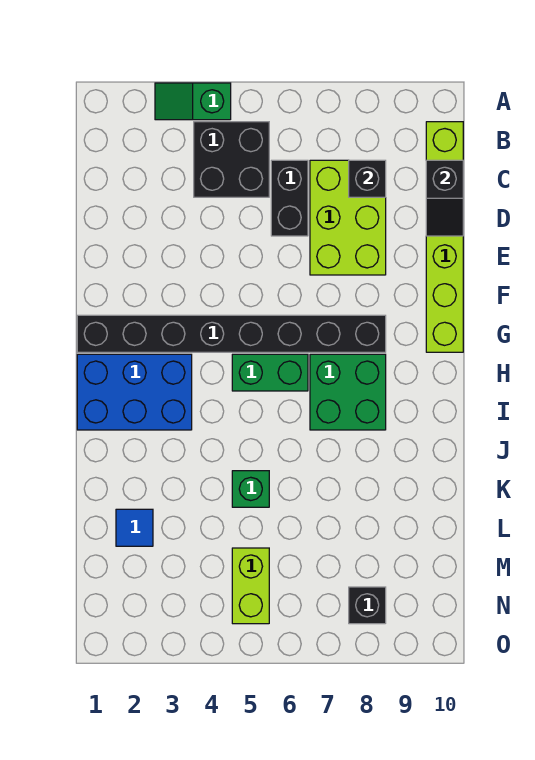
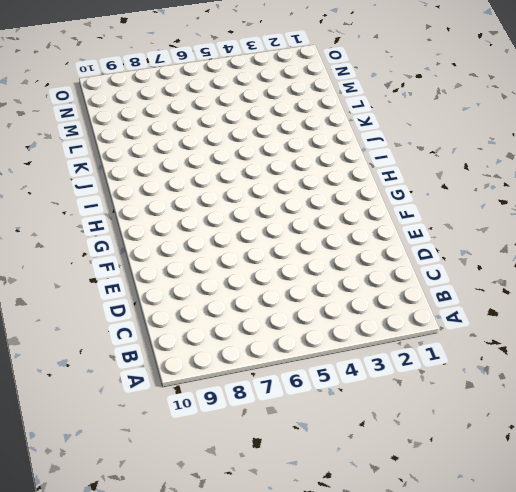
none -> green 1x2 slope [155,83,231,120]
none -> black 2x2 brick [194,122,269,197]
none -> lime 1x6 brick [426,122,463,352]

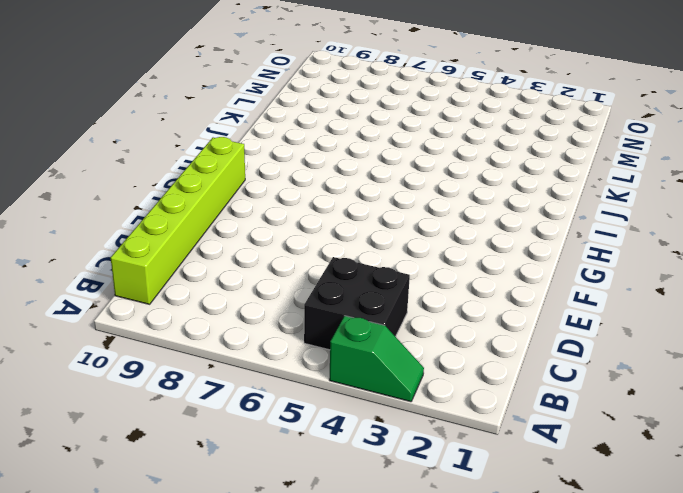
none -> black 1x2 brick [271,160,308,236]
none -> lime 2x3 brick [310,160,386,275]
none -> black 1x8 brick [77,315,386,352]

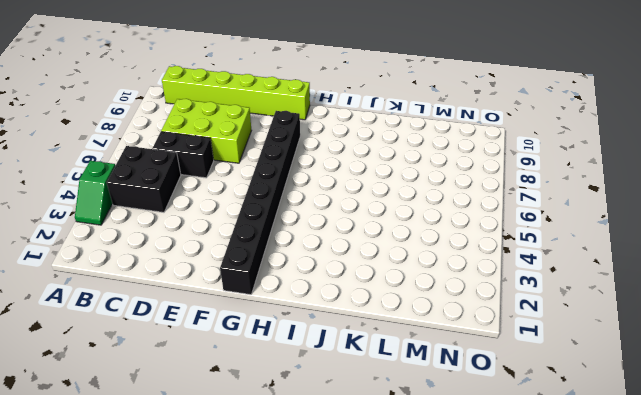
none -> blue 2x3 brick [77,354,192,430]
none -> green 1x2 brick [232,354,308,391]
none -> green 2x2 brick [310,354,386,430]

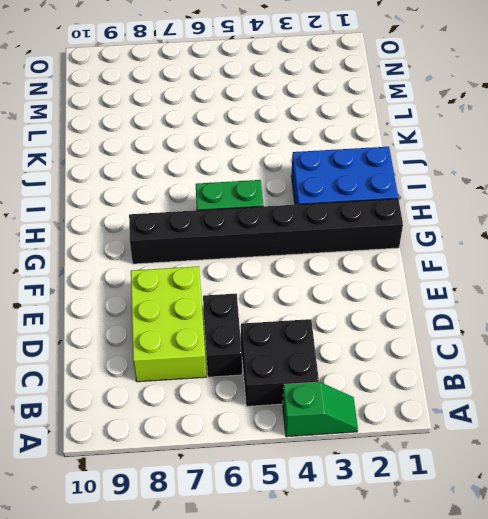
none -> lime 1x6 brick [426,122,463,352]
none -> green 2x2 brick [310,354,386,430]
none -> green 1x1 brick [232,471,269,507]

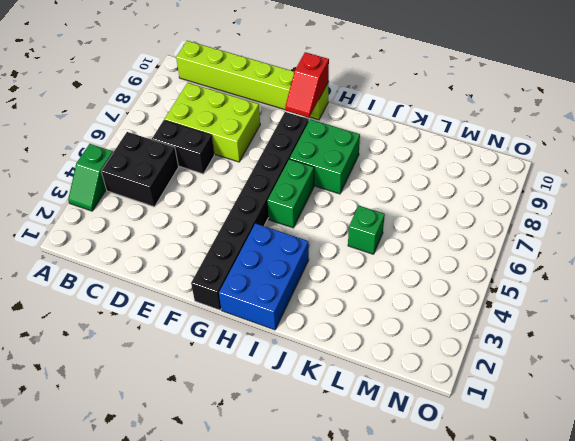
red 1x2 slope [285,52,329,118] -> none
none -> blue 1x1 tile [116,509,153,546]
none -> lime 1x2 brick [232,548,269,624]
none -> black 1x1 brick [349,587,386,624]

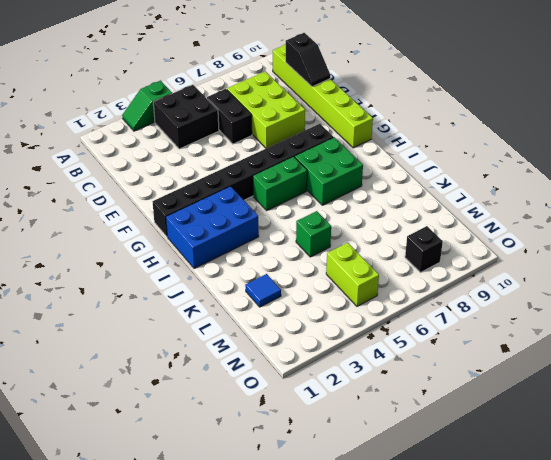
none -> black 1x1 brick [349,160,386,197]

